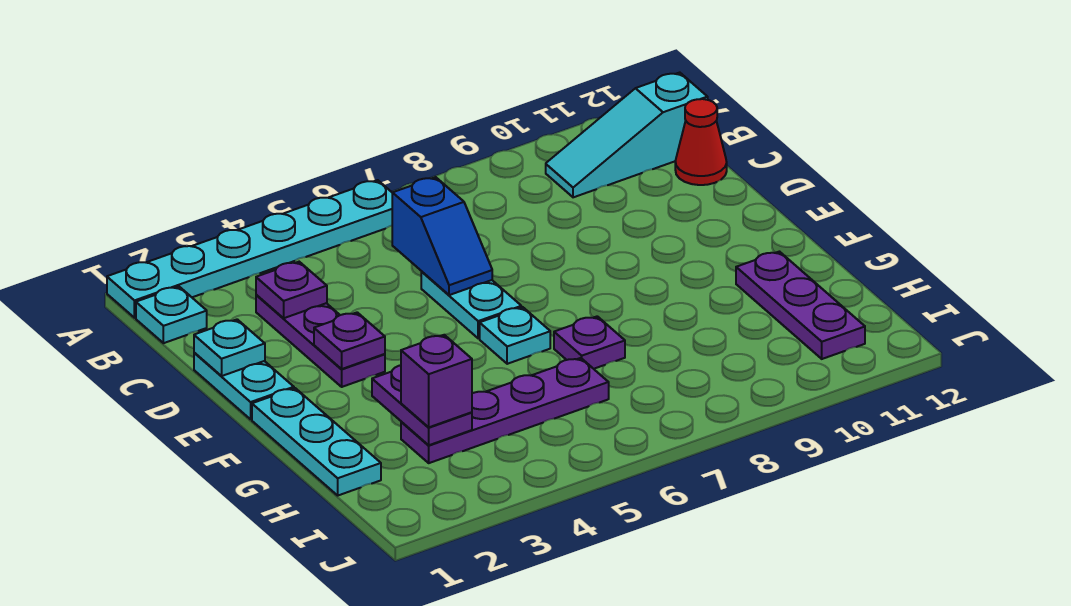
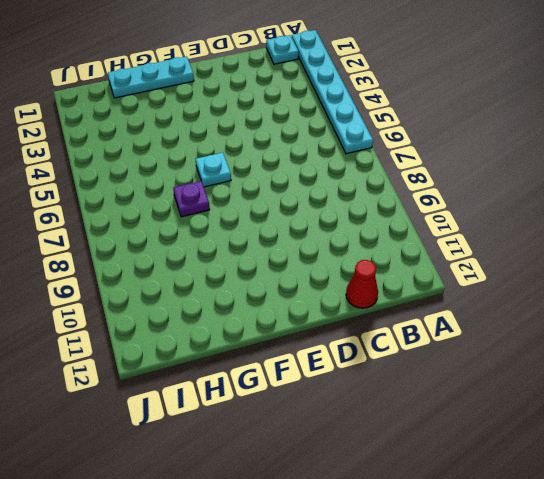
none -> cyan 1x3 slope [546,73,708,197]
none -> purple 1x3 plate [256,295,385,387]
none -> cyan 1x2 plate [194,353,294,419]

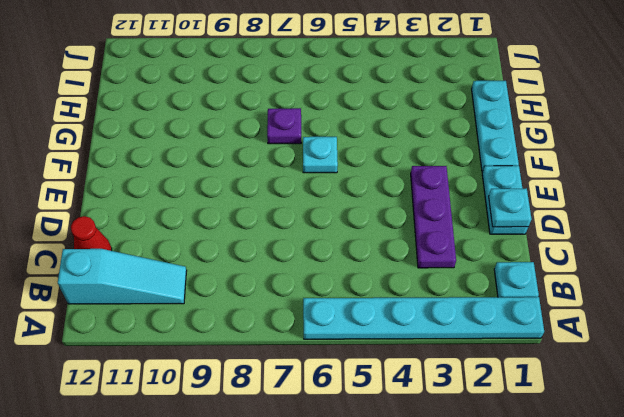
none -> cyan 1x2 plate [421,272,521,338]
none -> purple 1x3 plate [736,252,865,359]
none -> purple 1x4 plate [401,358,609,463]

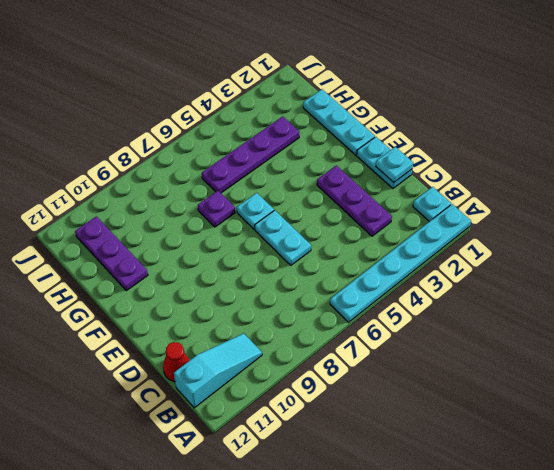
none -> purple 1x1 plate [256,262,327,318]
none -> blue 1x2 slope [392,177,492,295]
none -> purple 1x1 plate [314,312,385,369]

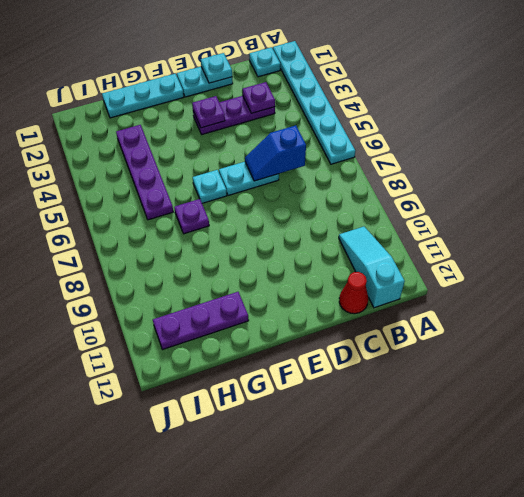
none -> purple 1x2 plate [372,365,472,445]
none -> purple 1x1 brick [401,335,472,427]

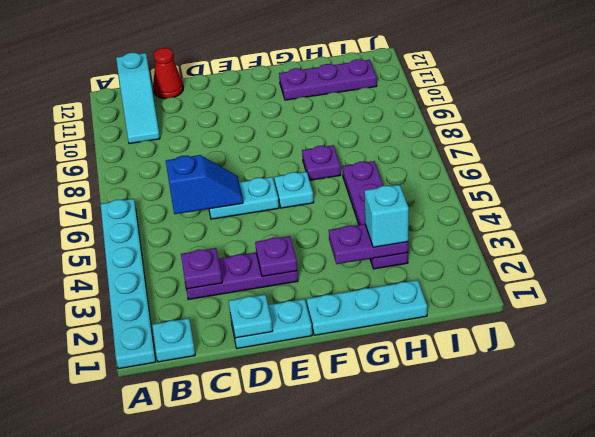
cyan 1x1 brick [365,185,409,247] -> purple 1x1 brick [401,335,472,427]

